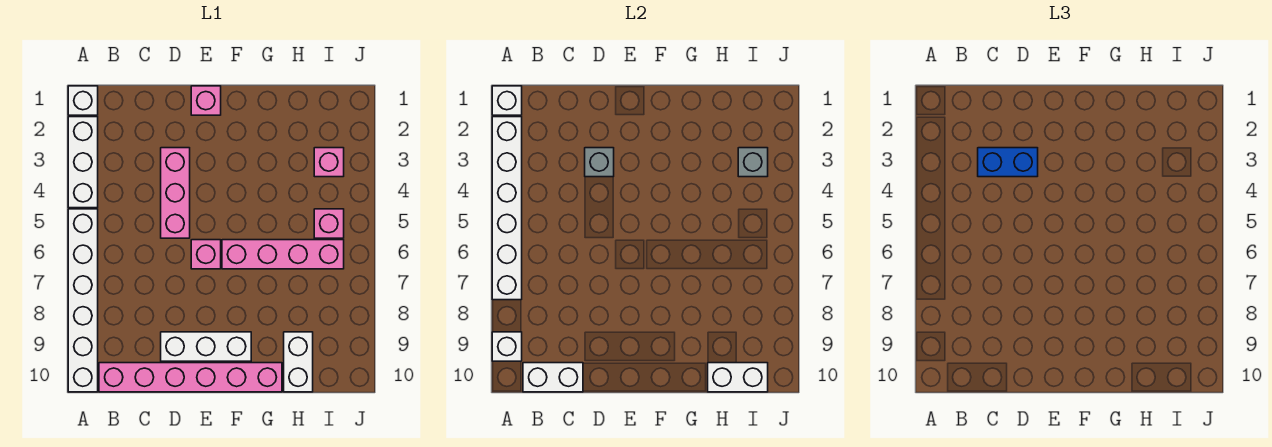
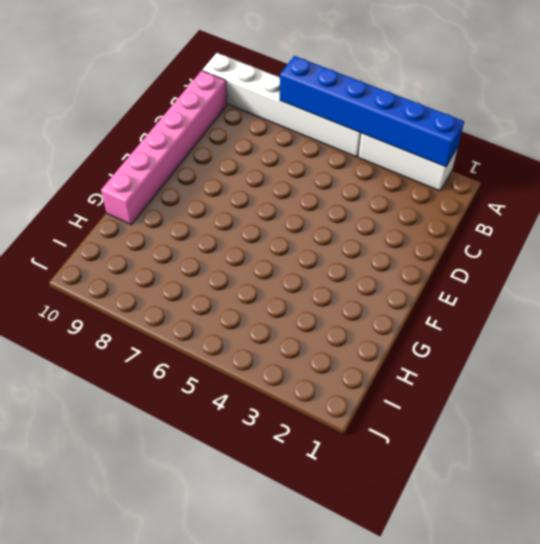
blue 1x6 brick [280,56,464,167] -> white 1x6 brick [492,117,522,300]
none -> white 1x1 brick [68,86,98,115]
none -> pink 1x3 brick [161,148,190,238]
none -> white 1x3 brick [161,332,251,361]

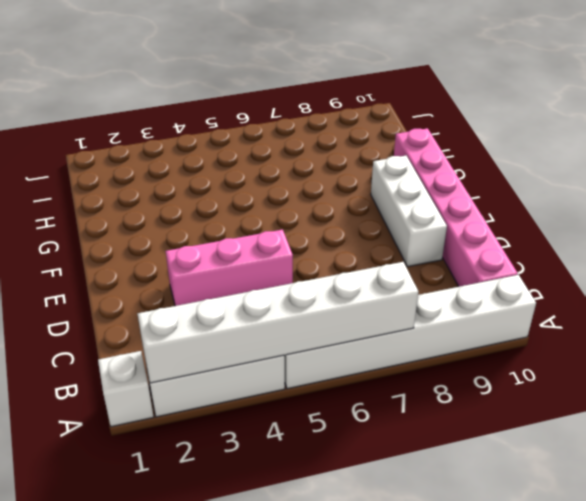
none -> pink 1x1 brick [191,86,221,115]
none -> pink 1x1 brick [191,240,221,269]
none -> pink 1x4 brick [222,240,344,269]

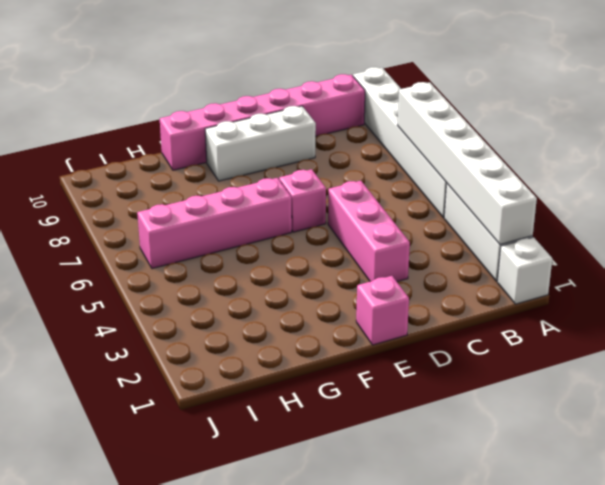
none -> white 1x2 brick [284,332,313,392]
none -> pink 1x1 brick [314,148,344,177]
none -> pink 1x1 brick [314,209,344,238]

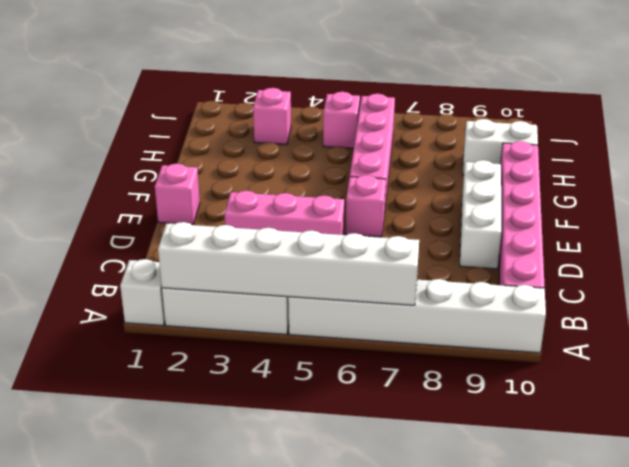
none -> white 1x1 brick [492,86,522,115]
none -> white 1x1 brick [492,332,522,361]
none -> white 1x2 brick [523,363,583,392]

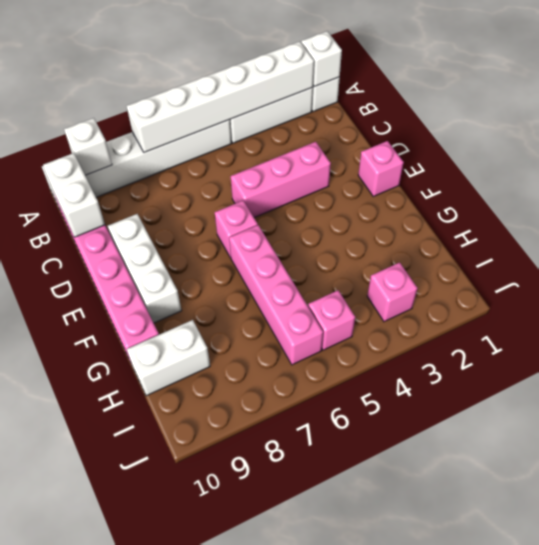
none -> grey 1x1 brick [585,148,614,177]
none -> white 1x2 brick [708,363,768,392]
none -> grey 1x1 brick [738,148,768,177]

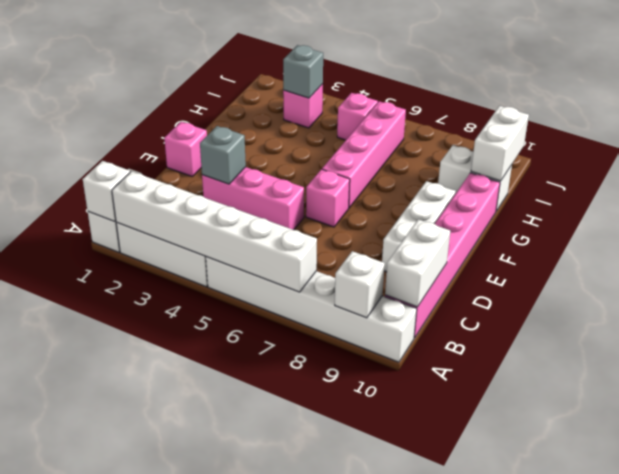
none -> blue 1x2 brick [978,148,1038,177]

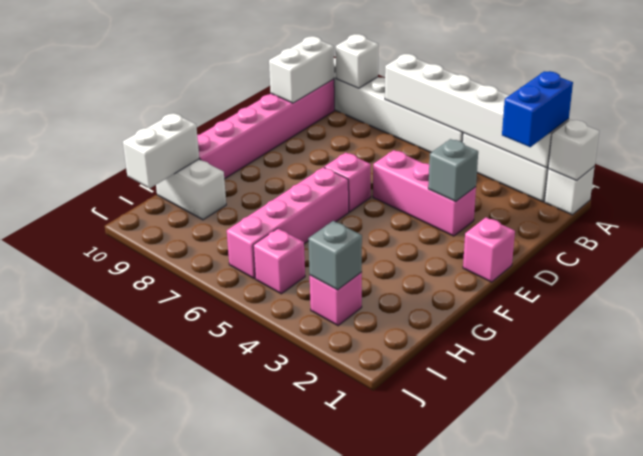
blue 1x2 brick [502,71,573,147] -> blue 1x2 brick moved to [978,148,1038,177]
none -> white 1x3 brick [161,332,251,361]

